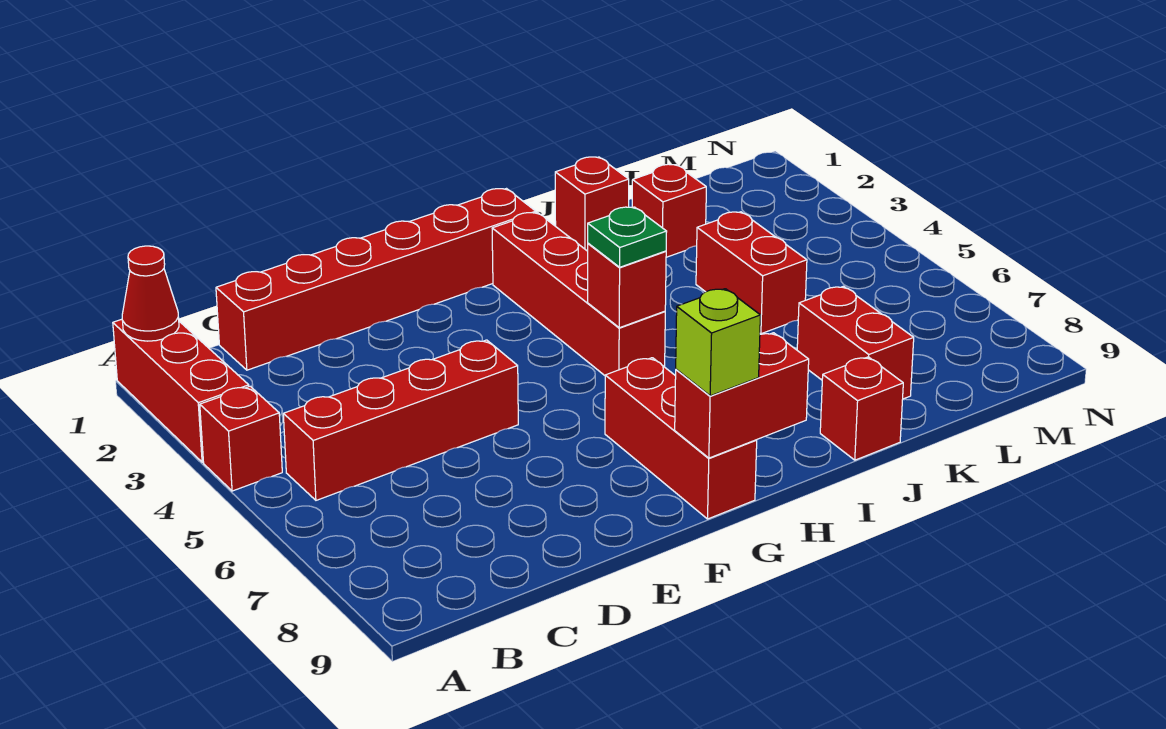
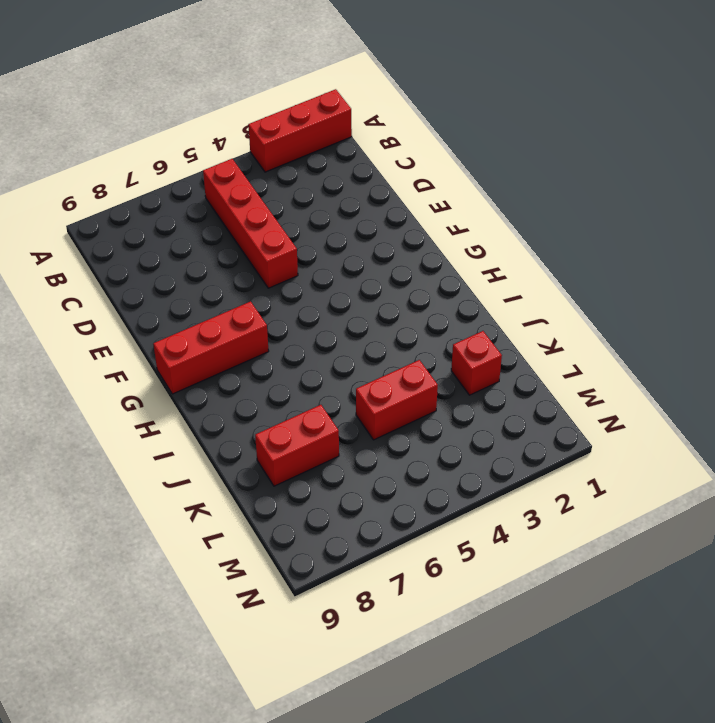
none -> red 1x1 brick [200,386,282,491]
none -> red 1x6 brick [216,189,536,370]
none -> red 1x4 brick [492,212,665,375]

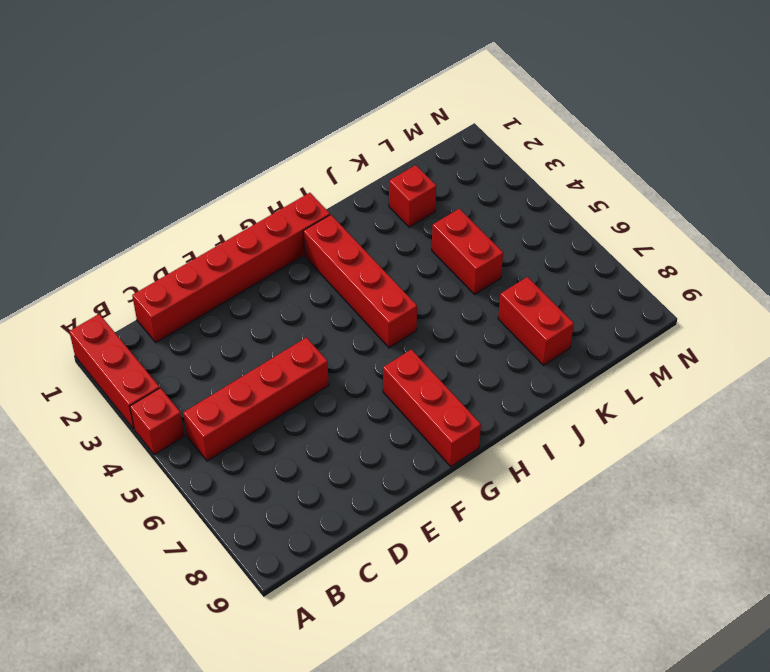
none -> red 1x1 brick [555,157,629,250]
none -> red 1x1 brick [820,357,903,460]
none -> red 1x1 cone [122,246,179,341]

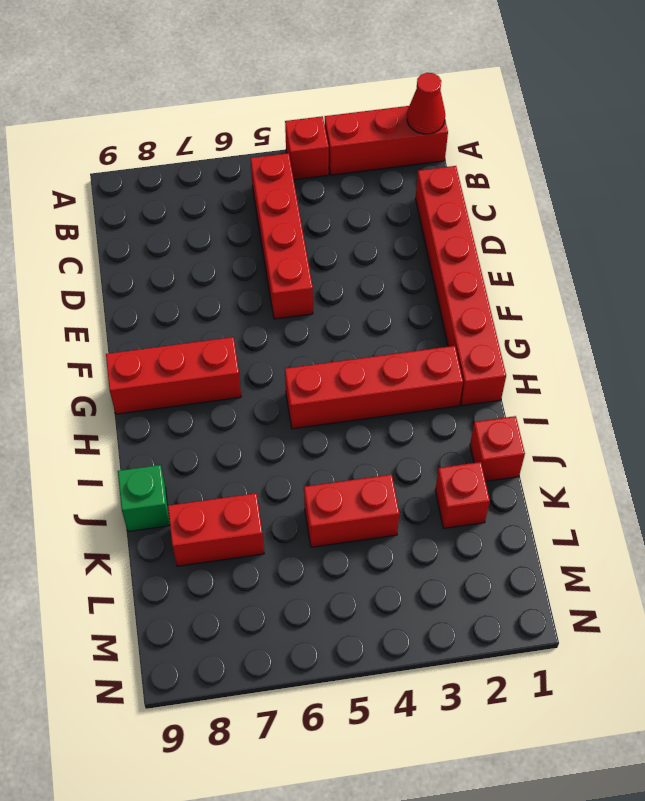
green 1x1 brick [118,465,170,531] -> red 1x1 brick [820,357,903,460]
none -> red 1x2 brick [675,333,809,458]
none -> red 1x1 brick [588,243,666,328]
none -> lime 1x1 brick [676,289,760,396]

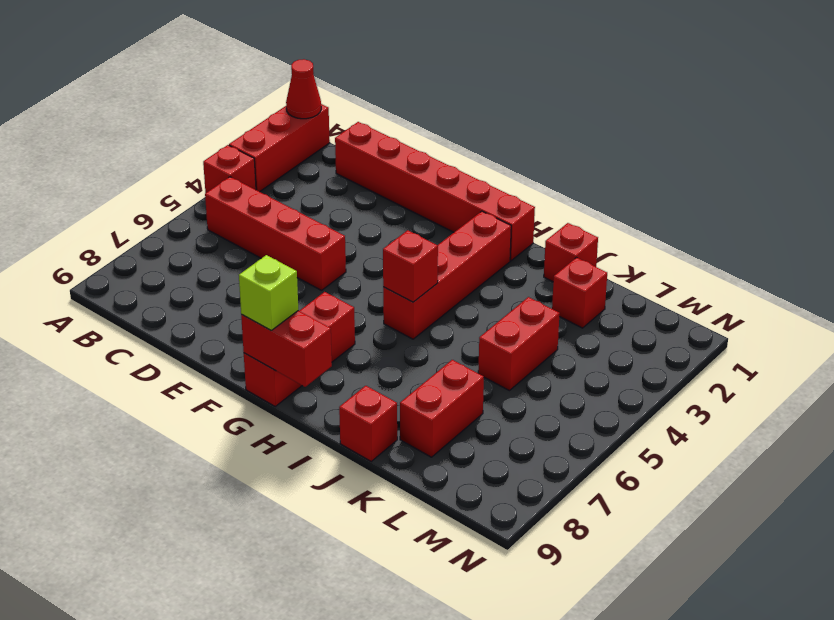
none -> green 1x1 plate [588,207,667,267]

